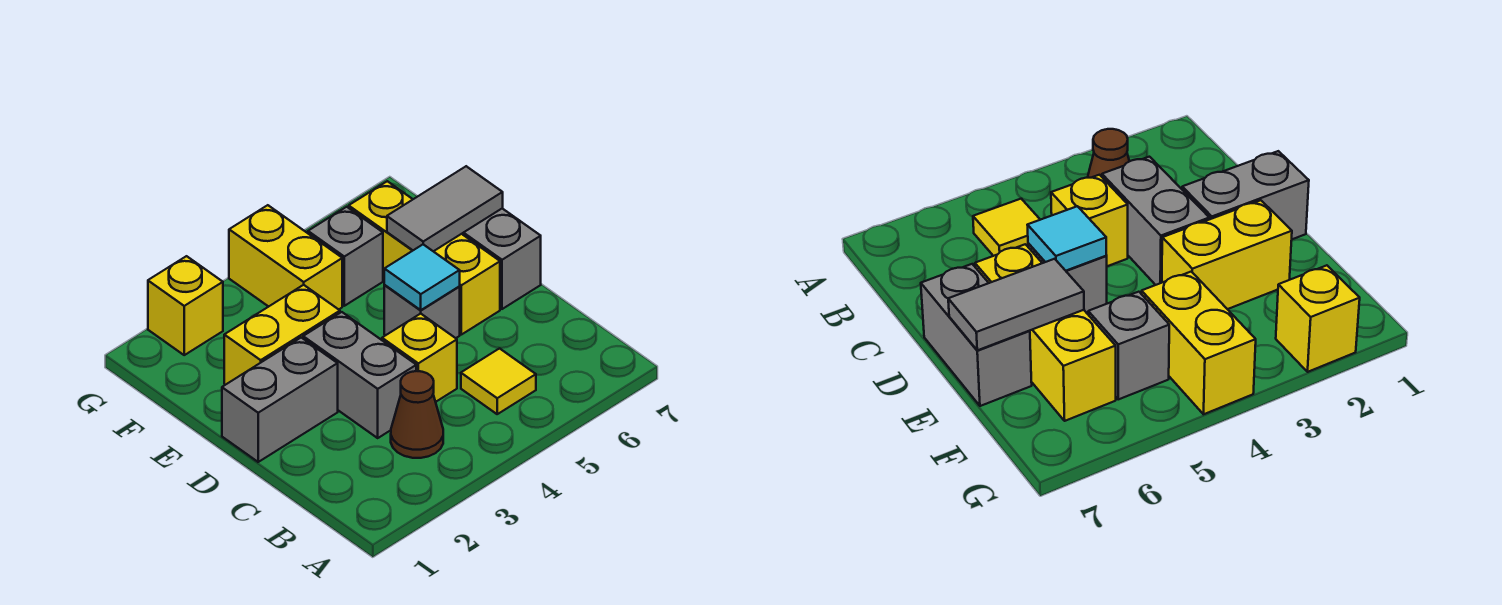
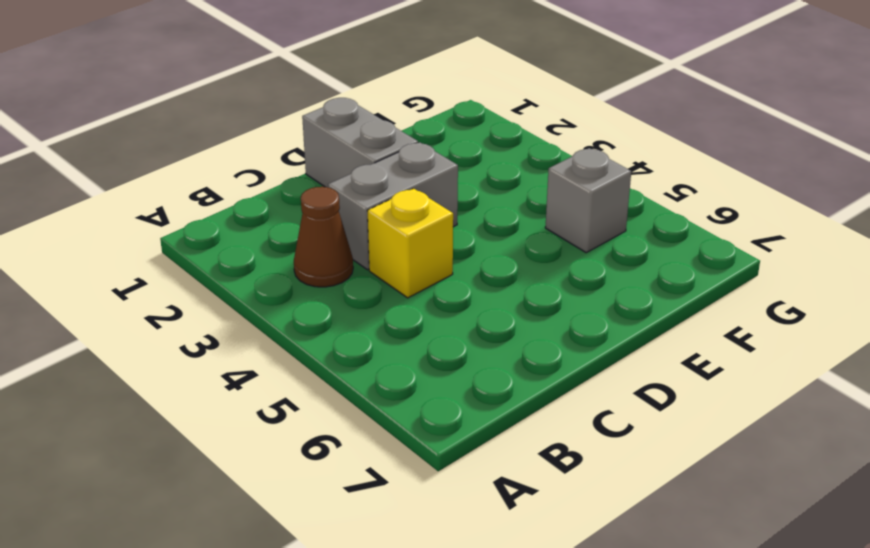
none -> yellow 1x1 tile [461,349,536,414]
none -> grey 1x1 brick [384,285,460,338]
none -> yellow 1x3 brick [349,181,500,335]

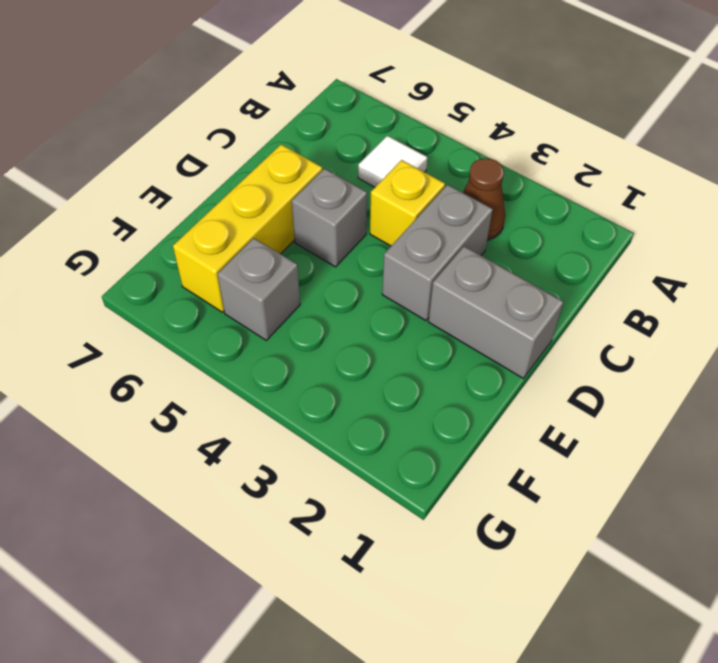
white 1x1 tile [358,136,427,187] -> yellow 1x1 tile [461,349,536,414]
none -> grey 1x2 brick [462,209,541,309]
none -> yellow 1x2 brick [224,285,340,385]
none -> yellow 1x2 brick [229,205,342,309]

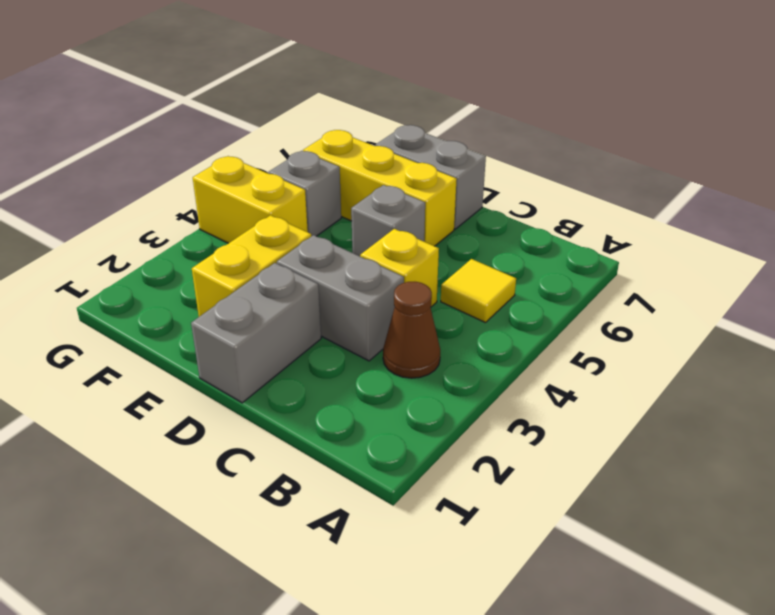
none -> yellow 1x1 brick [148,256,223,355]
none -> cyan 1x1 tile [384,244,460,310]
none -> grey 1x2 tile [387,166,503,251]

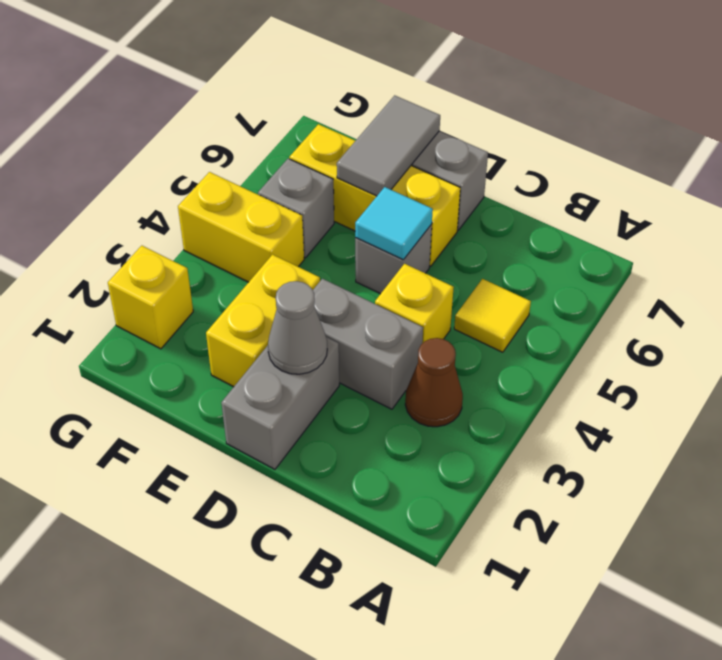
grey 1x1 cone [268,281,327,374] -> none

